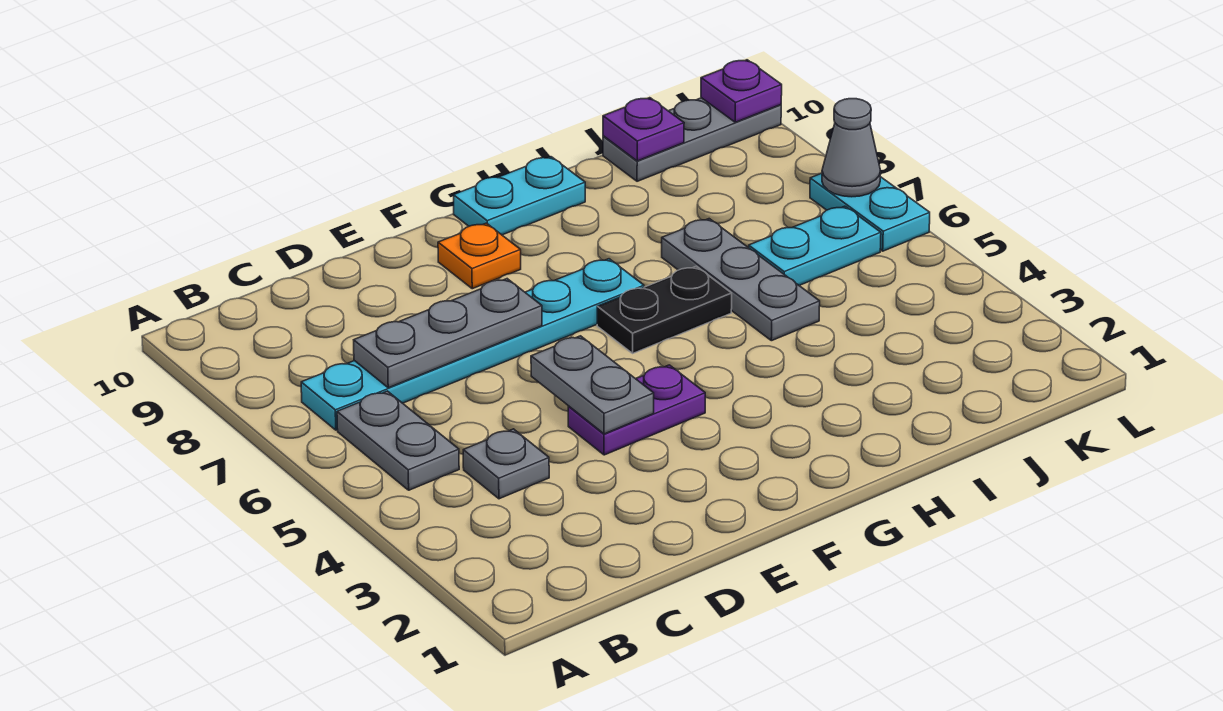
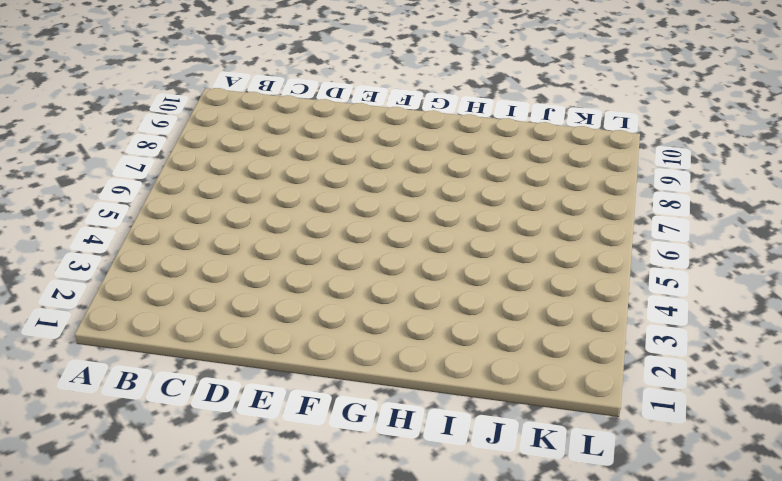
none -> grey 1x2 plate [337,391,459,490]
none -> cyan 1x6 plate [301,259,644,430]
none -> grey 1x1 plate [463,429,549,499]

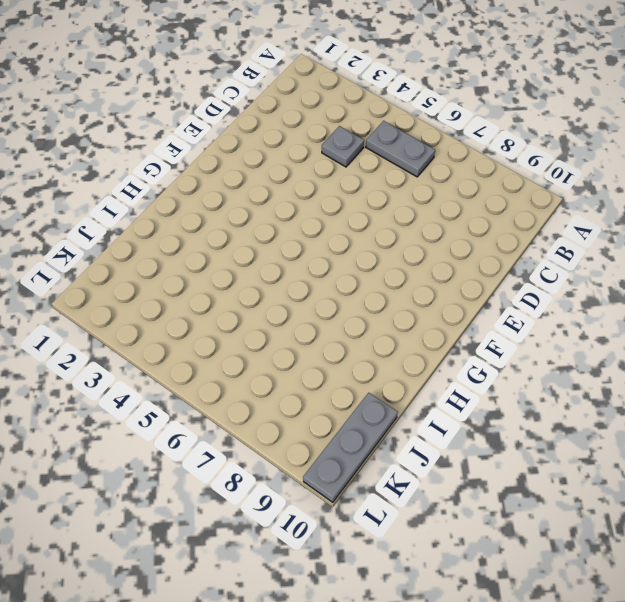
none -> cyan 1x6 plate [301,259,644,430]
none -> purple 1x2 plate [568,365,705,455]
none -> orange 1x1 plate [438,223,521,289]

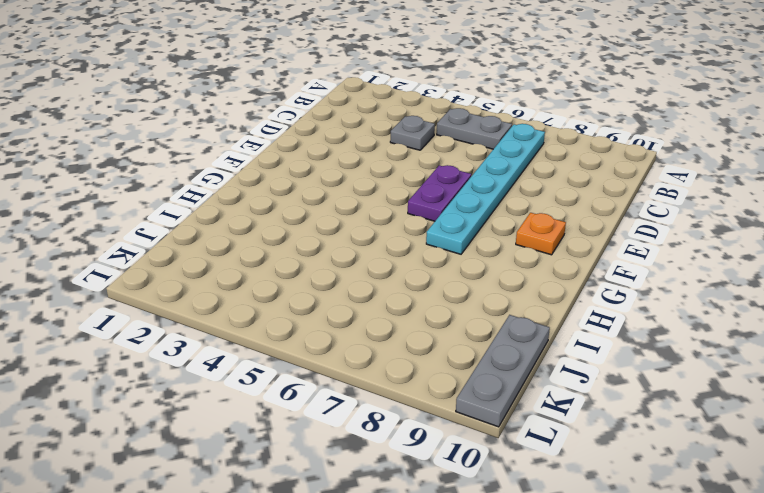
purple 1x2 plate [408,165,471,221] -> purple 1x2 plate moved to [568,365,705,455]
none -> black 1x2 plate [597,266,732,353]
none -> cyan 1x2 plate [454,157,585,235]
none -> grey 1x3 plate [662,219,820,341]

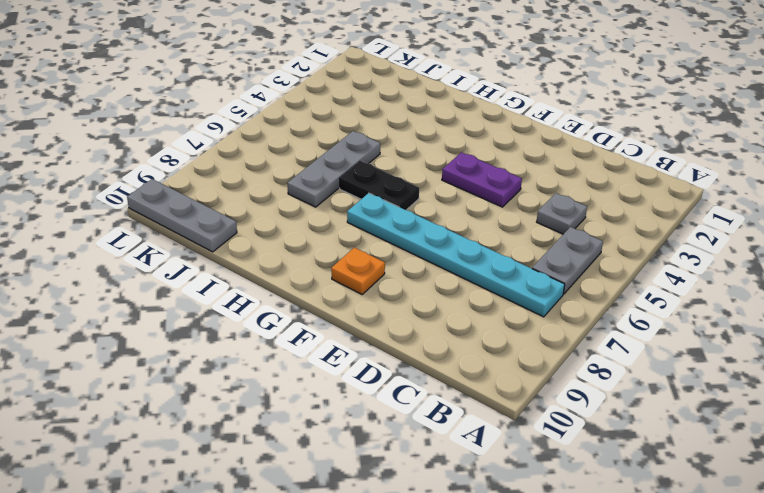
none -> cyan 1x2 plate [454,157,585,235]
none -> cyan 1x2 plate [749,206,881,285]
none -> cyan 1x2 plate [810,173,930,251]

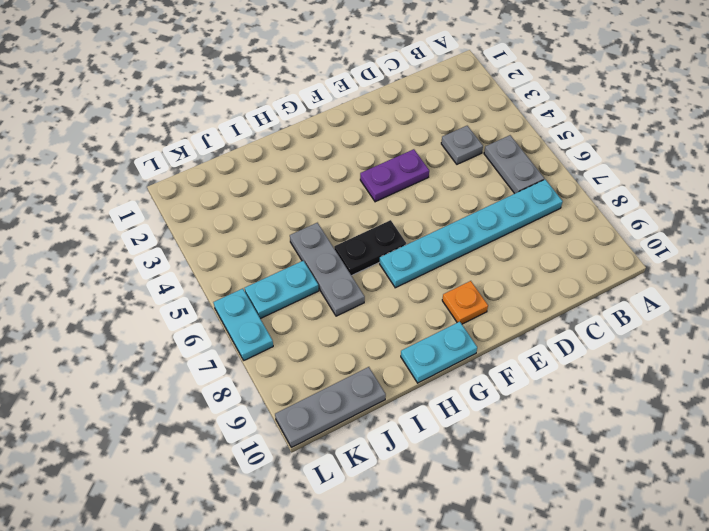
none -> grey 1x3 plate [354,279,542,388]
none -> grey 1x2 plate [531,336,654,434]
none -> purple 1x1 plate [603,98,684,161]

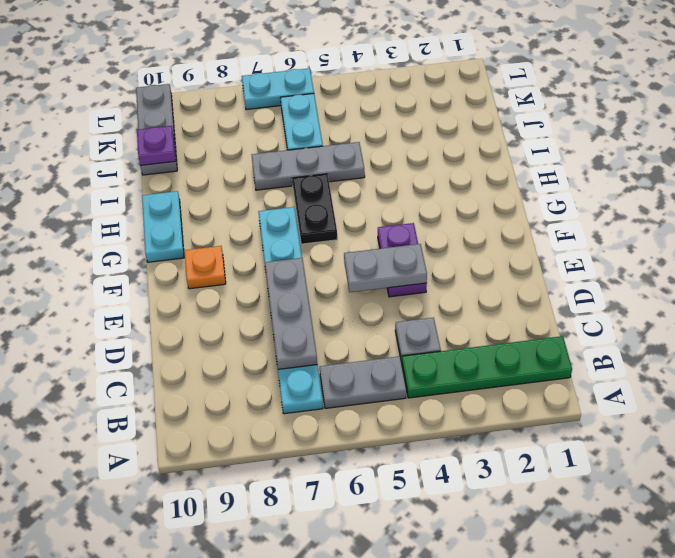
green 1x4 plate [402,336,572,398] -> none
none -> grey 1x1 cone [822,99,881,197]
none -> purple 1x1 plate [701,60,782,122]

